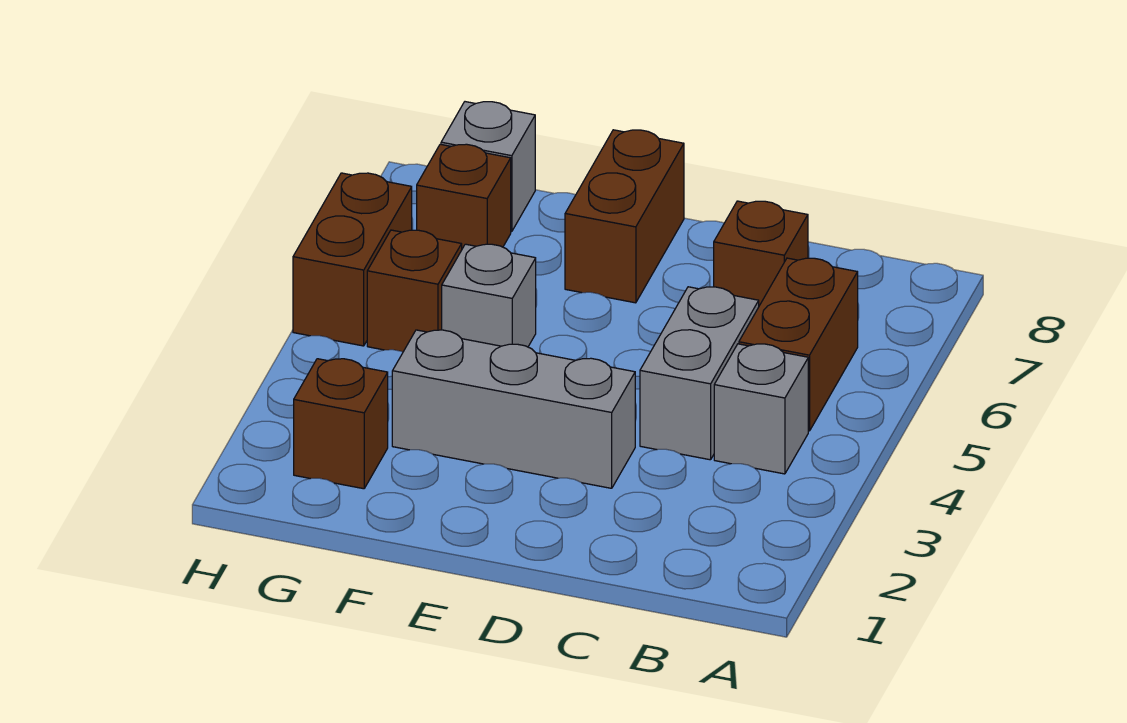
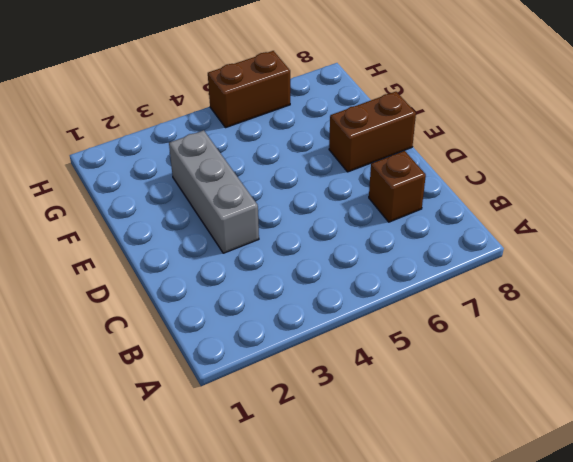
none -> grey 1x1 brick [714,344,808,474]
none -> brown 1x2 brick [739,258,858,431]
none -> grey 1x2 brick [640,287,759,460]

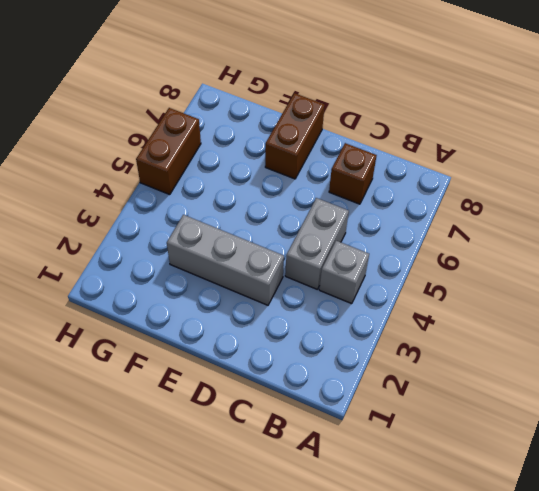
none -> brown 1x2 brick [739,258,858,431]
none -> grey 1x1 brick [442,244,536,347]
none -> brown 1x1 brick [294,359,388,489]

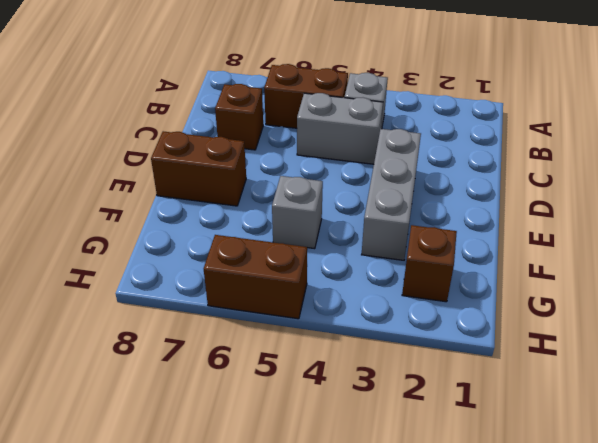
none -> brown 1x1 brick [367,230,462,352]
none -> brown 1x1 brick [417,144,511,249]
none -> grey 1x1 brick [441,102,535,232]

